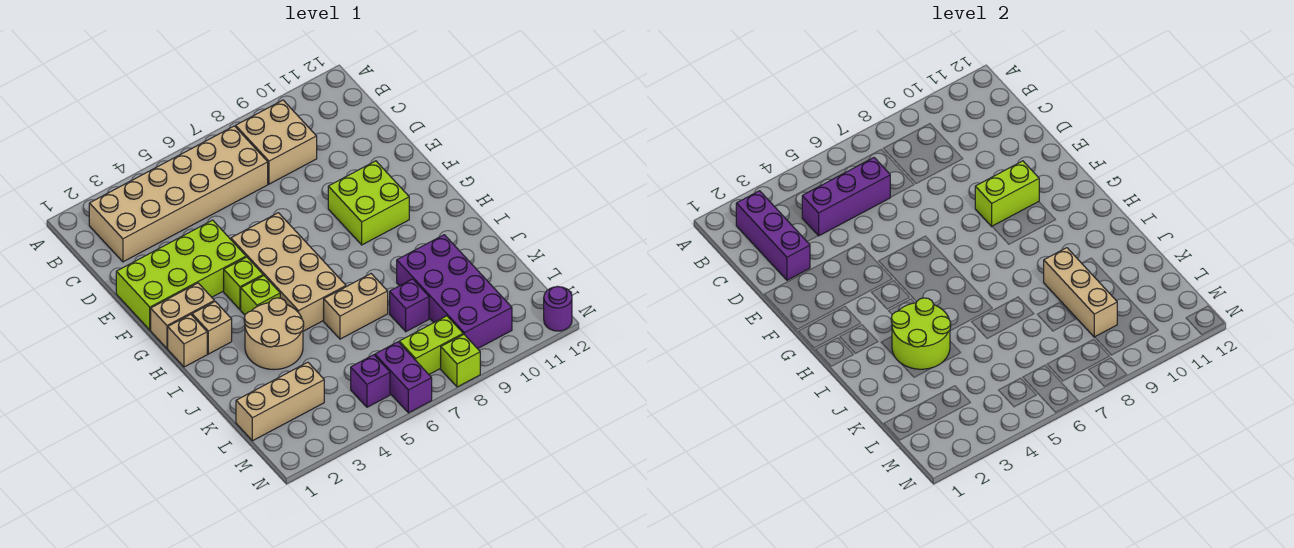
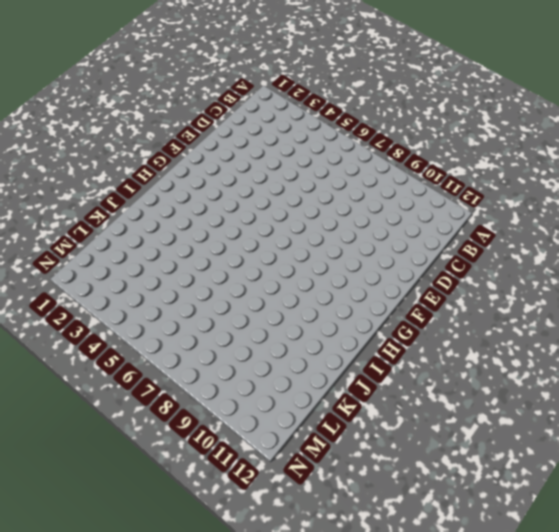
none -> tan 2x6 brick [89,126,268,262]
none -> tan 2x2 brick [236,100,317,184]
none -> lime 2x4 brick [116,220,246,330]

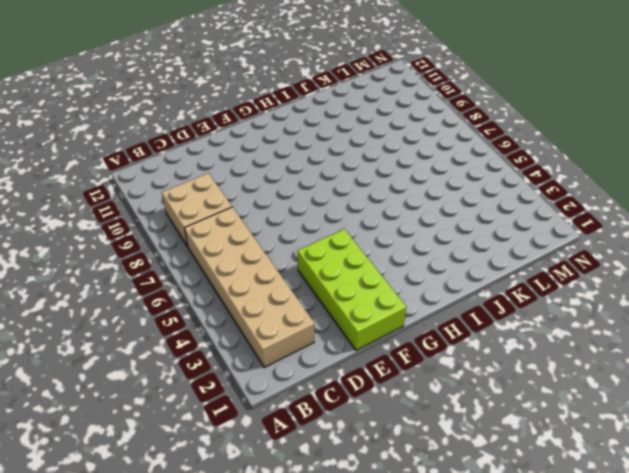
none -> tan 2x4 brick [231,213,346,331]
none -> lime 2x2 brick [328,161,409,245]
none -> tan 1x2 brick [151,283,214,348]

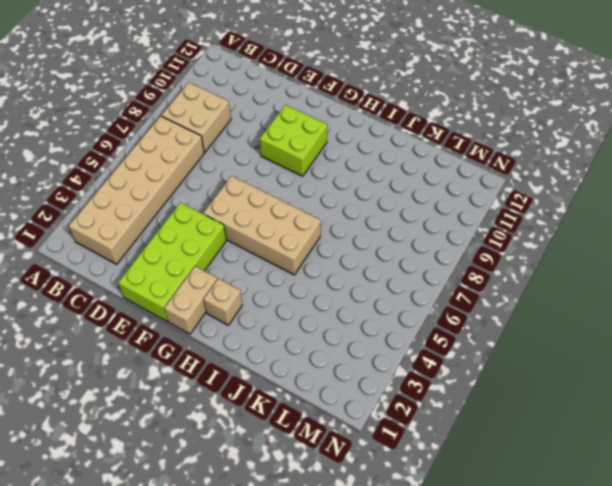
none -> lime 1x1 brick [224,257,263,310]
none -> tan 1x1 brick [168,314,207,367]
none -> lime 1x1 brick [241,276,280,315]

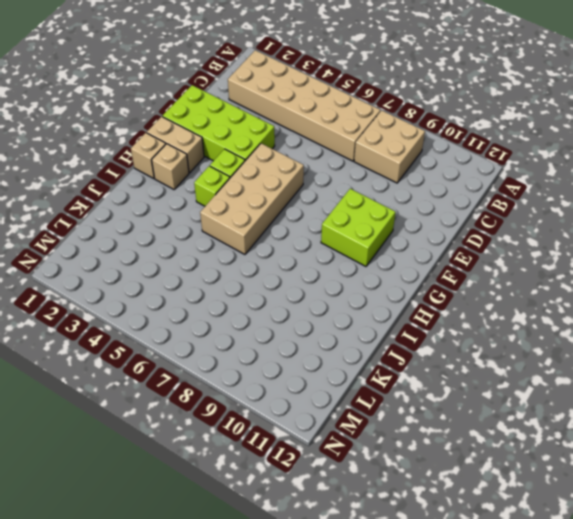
none -> tan 2x2 round brick [244,298,304,370]
none -> tan 1x2 brick [324,274,388,339]
none -> purple 2x4 brick [397,235,512,349]

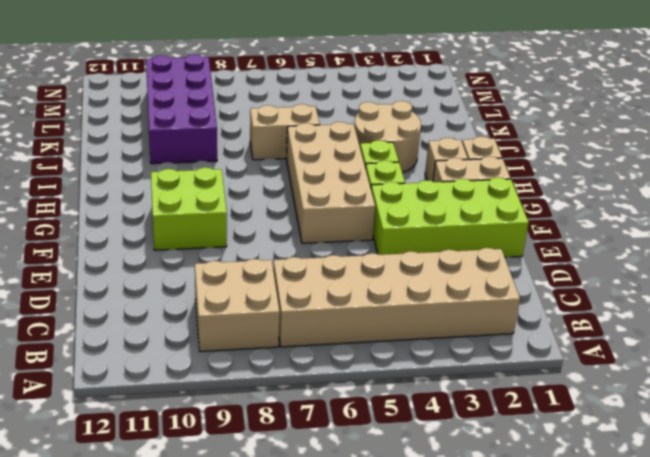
none -> purple 1x1 brick [390,279,429,332]
none -> tan 1x3 brick [236,362,324,441]
none -> purple 1x1 brick [351,355,390,407]

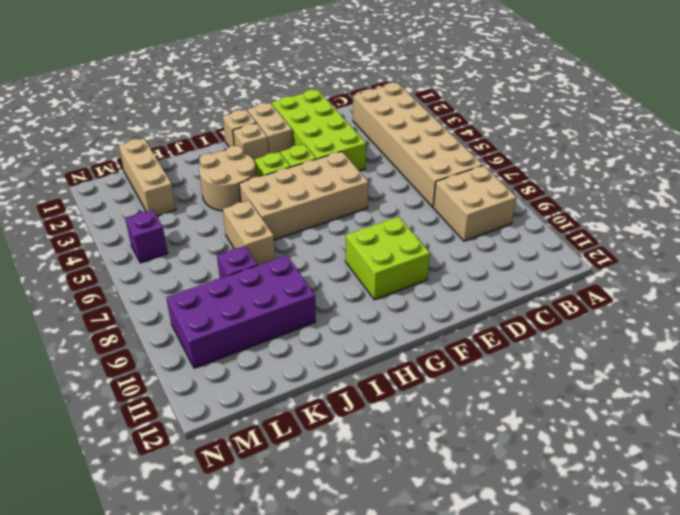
none -> purple 1x2 brick [375,342,432,413]
none -> lime 1x2 brick [399,316,463,374]
none -> lime 1x1 brick [441,334,480,387]

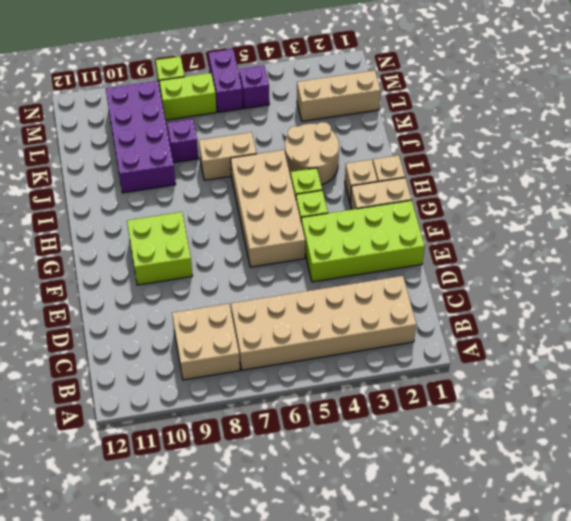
none -> purple 1x1 round brick [544,287,572,331]
none -> purple 1x3 brick [736,191,810,280]
none -> purple 1x3 brick [802,158,890,236]

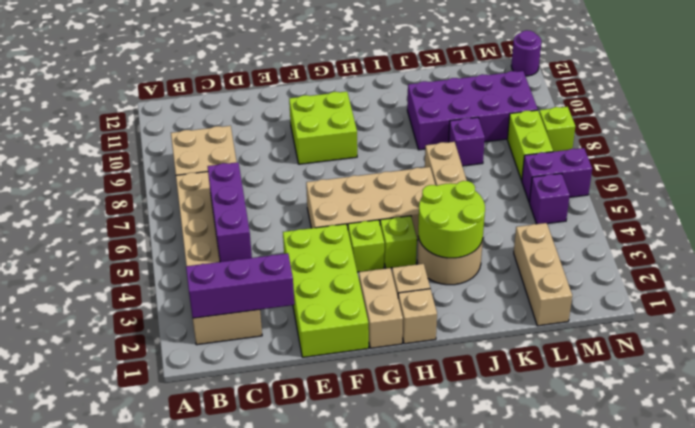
none -> lime 1x2 brick [975,161,1039,226]
none -> tan 1x3 brick [1044,248,1117,337]

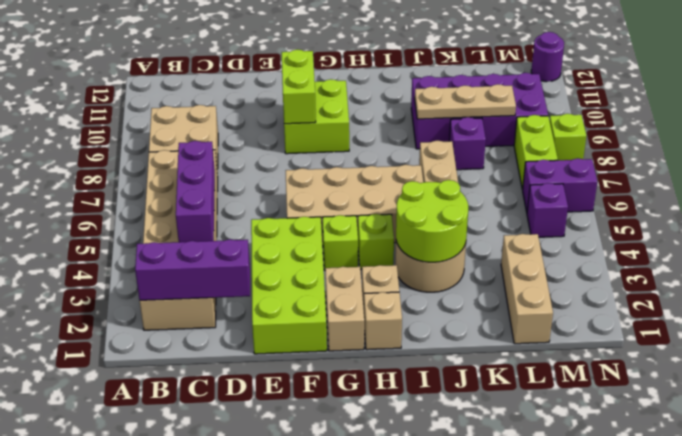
tan 1x3 plate [415,84,516,119] -> tan 1x3 brick [1044,248,1117,337]

